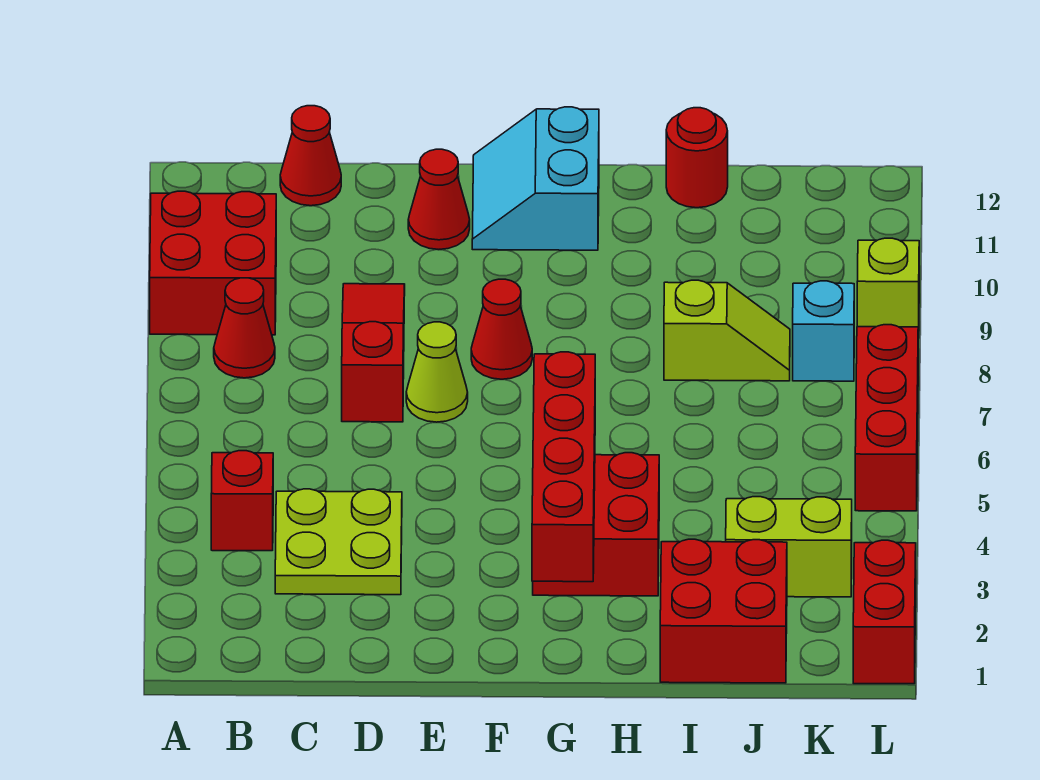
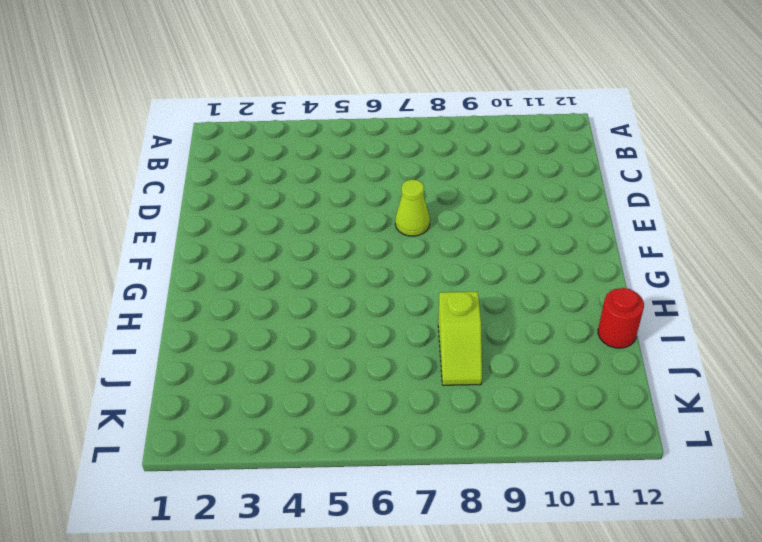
none -> red 2x2 brick [150,191,276,335]
none -> red 1x1 brick [211,451,273,551]
none -> red 1x1 cone [214,278,275,378]

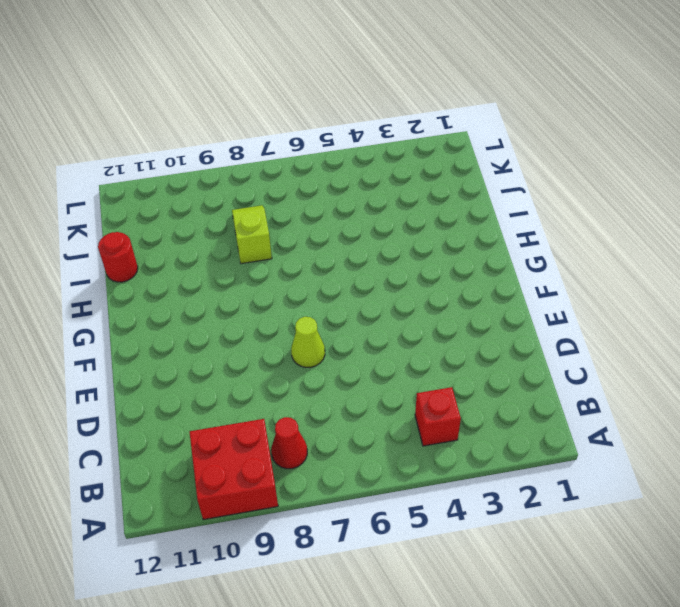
none -> lime 2x2 plate [275,489,402,595]
none -> red 1x1 cone [280,106,341,206]
none -> red 1x3 slope [342,284,405,422]

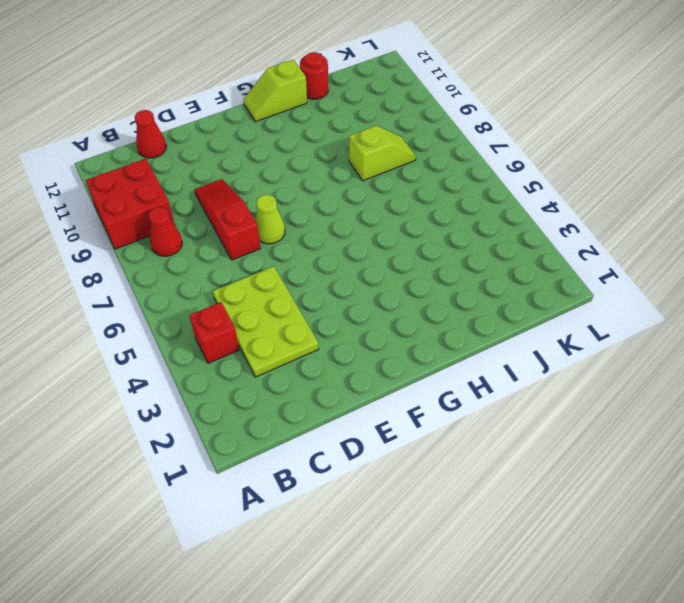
lime 2x3 plate [213,266,319,377] -> lime 2x2 plate [275,489,402,595]
lime 1x2 slope [243,60,307,122] -> cyan 2x2 slope [472,107,599,250]
none -> red 1x1 cone [408,149,470,249]
none -> red 1x1 cone [471,279,532,379]
none -> red 2x2 brick [533,453,659,596]

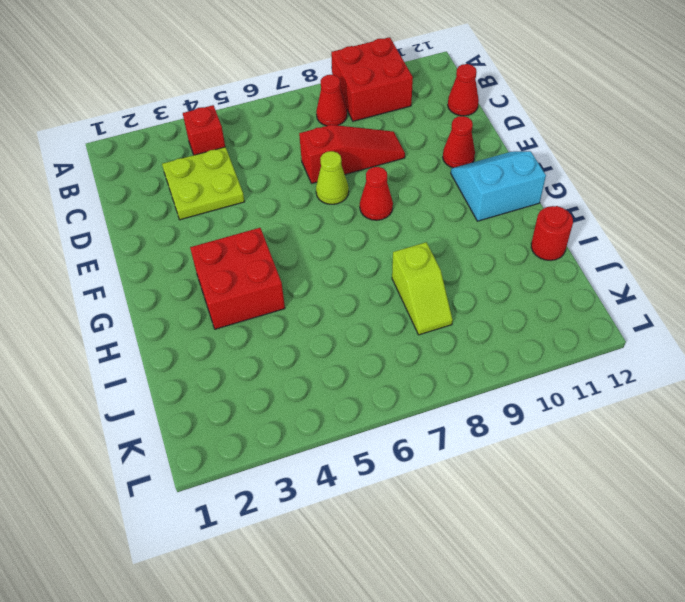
none -> red 2x2 brick [660,539,787,683]
none -> lime 1x2 brick [726,497,852,597]
none -> cyan 1x1 brick [793,281,854,381]

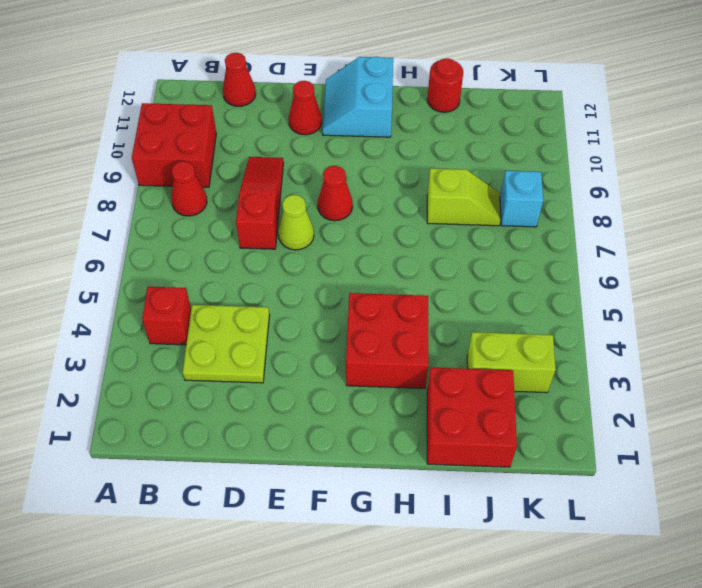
none -> red 1x2 brick [853,540,916,684]
none -> red 1x3 brick [855,325,918,511]
none -> lime 1x1 brick [857,238,919,338]

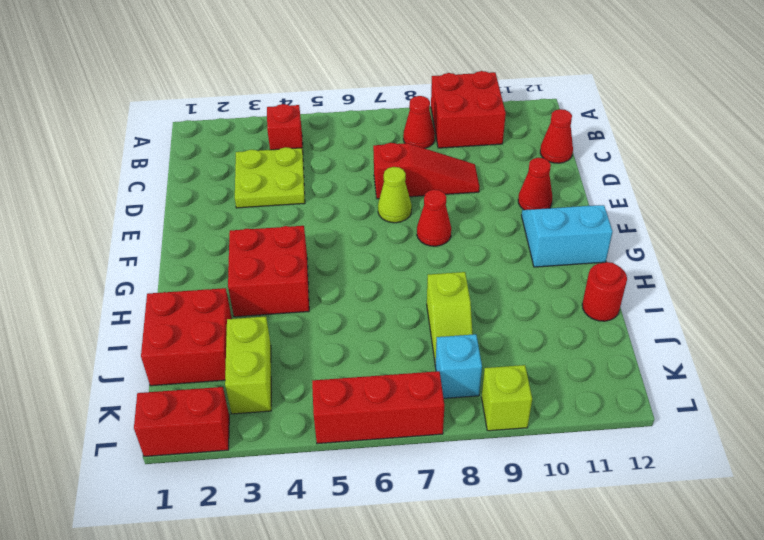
none -> red 1x4 brick [532,352,595,582]

